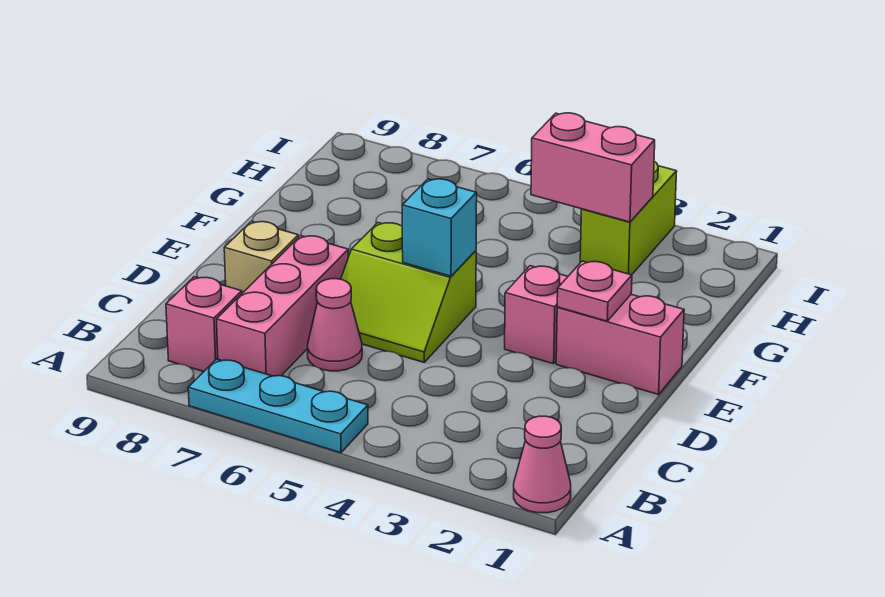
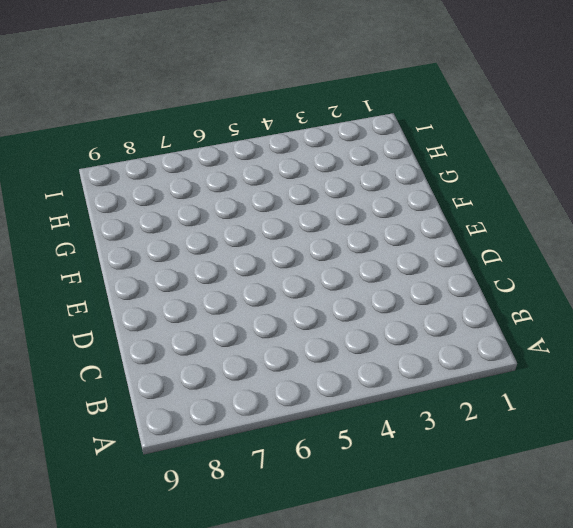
none -> pink 1x1 cone [514,416,571,513]
none -> cyan 1x3 plate [188,359,368,453]
none -> pink 1x3 brick [217,236,348,376]

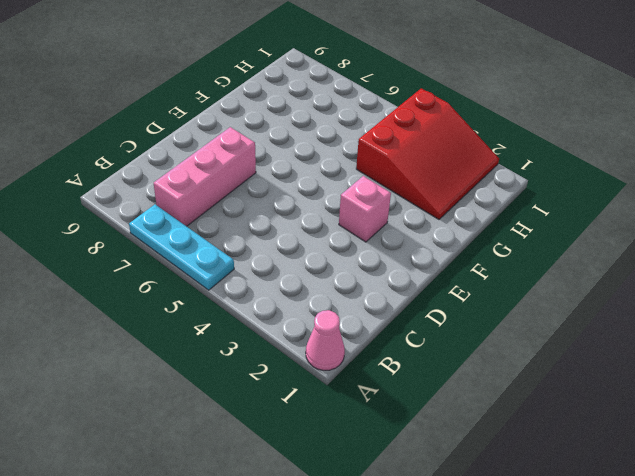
red 3x3 slope [356,88,499,219] -> lime 1x2 brick [580,161,677,275]
none -> pink 1x1 brick [166,277,242,372]
none -> pink 1x1 cone [308,279,362,371]
none -> lime 2x2 slope [341,223,476,362]

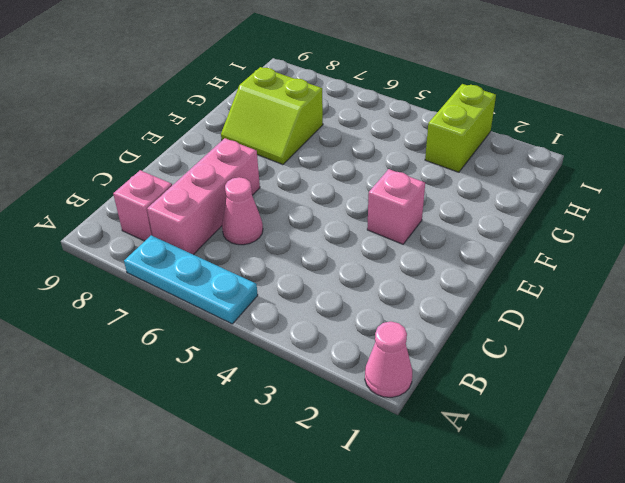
lime 2x2 slope [221,67,323,165] -> lime 2x2 slope moved to [341,223,476,362]
none -> tan 1x1 brick [224,221,298,293]
none -> pink 1x2 brick [556,294,684,394]
none -> pink 1x1 plate [557,261,632,321]

